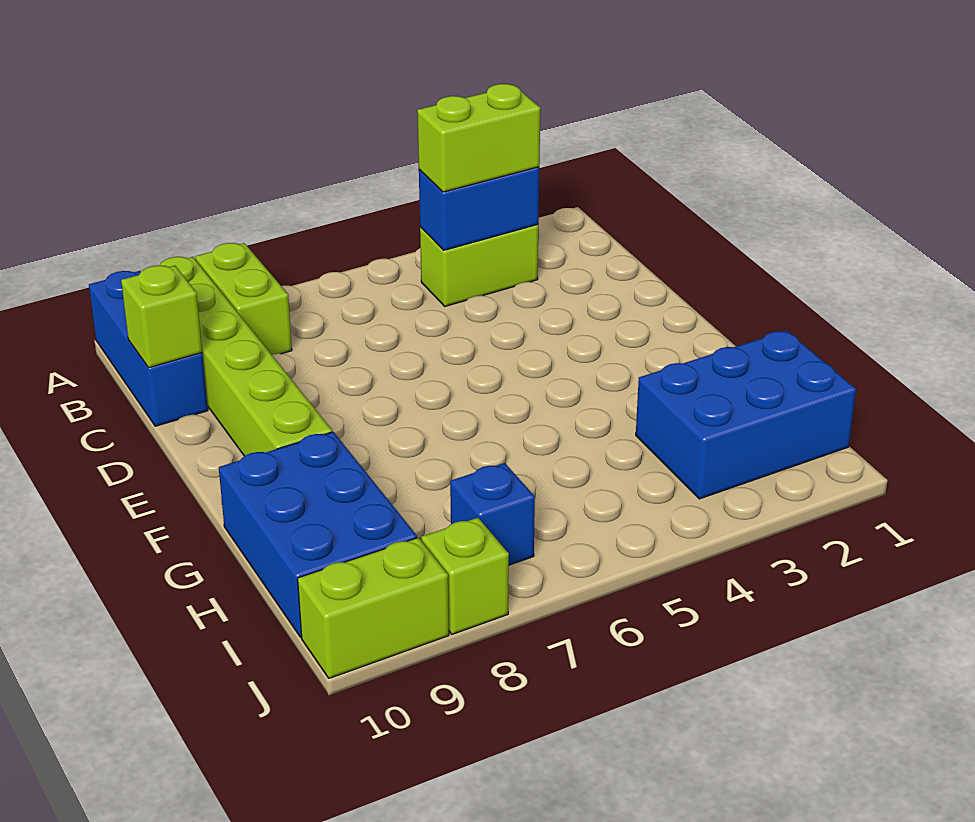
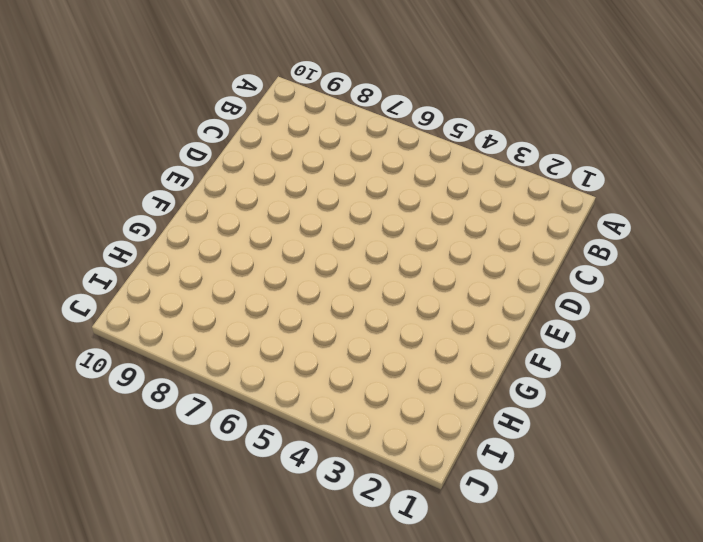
none -> lime 1x2 brick [195,243,292,355]
none -> lime 1x6 brick [160,257,332,456]
none -> blue 1x3 brick [89,271,208,426]

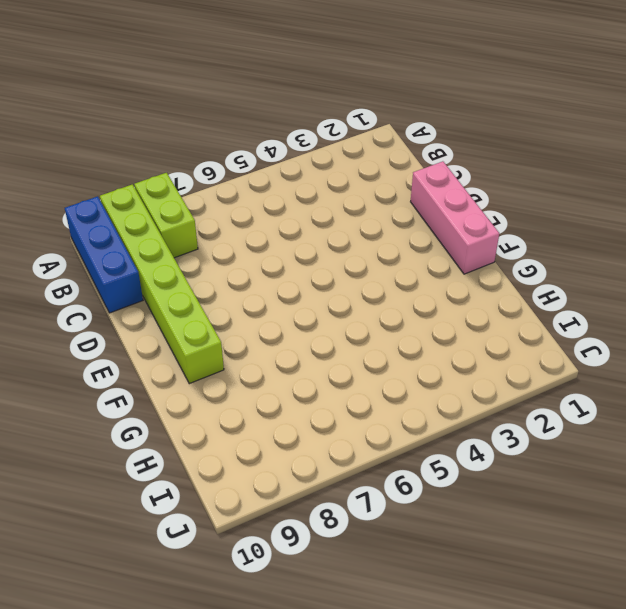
pink 1x3 brick [411,161,499,274] -> none
none -> lime 1x2 brick [420,225,538,306]
none -> blue 2x3 brick [219,432,417,637]
none -> blue 2x3 brick [636,331,856,499]

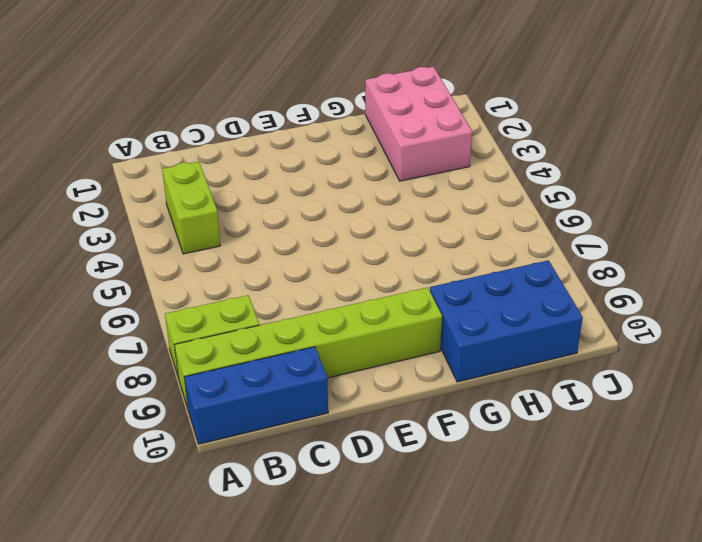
pink 2x3 brick [365,67,472,181] -> blue 2x3 brick [636,331,856,499]
none -> blue 1x1 brick [450,463,535,565]
none -> lime 1x1 brick [421,518,509,634]
none -> lime 1x2 brick [298,538,449,678]

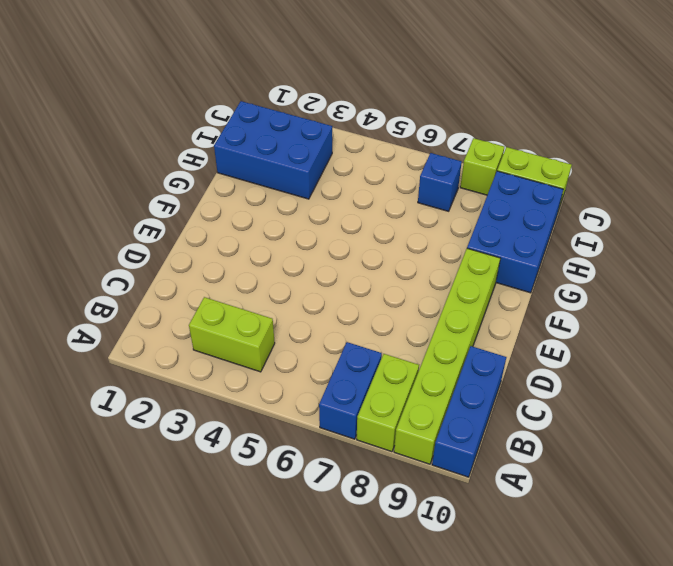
blue 1x2 brick [319,342,382,439] -> blue 1x2 brick turned to [419,167,539,250]
none -> lime 1x1 brick [121,265,202,368]
none -> lime 1x2 brick [417,84,540,192]

